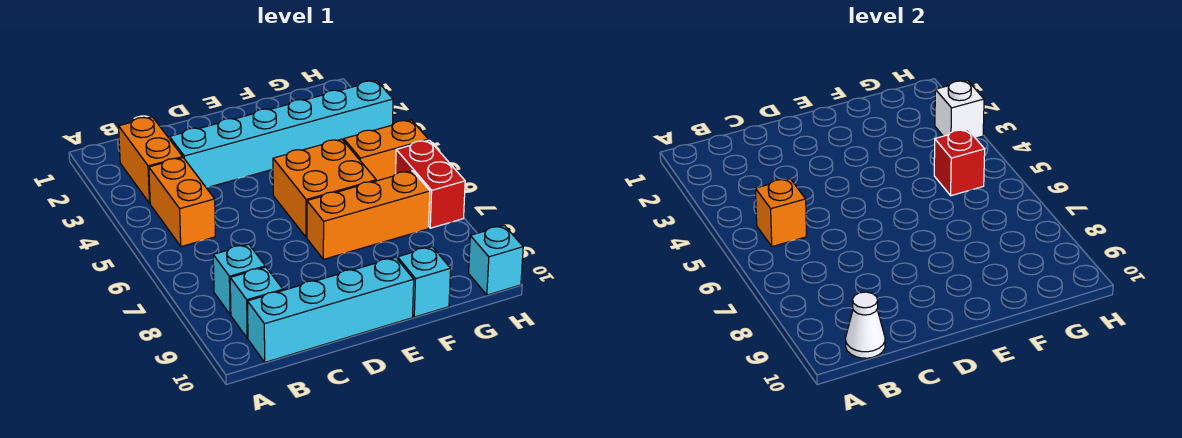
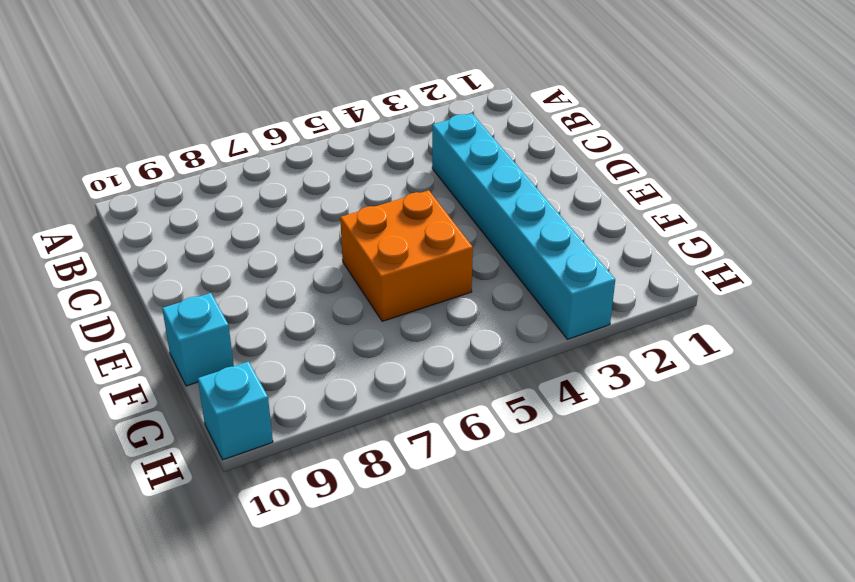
none -> orange 1x2 brick [119,117,183,203]
none -> orange 1x2 brick [149,158,215,247]
none -> cyan 1x1 brick [213,244,265,315]

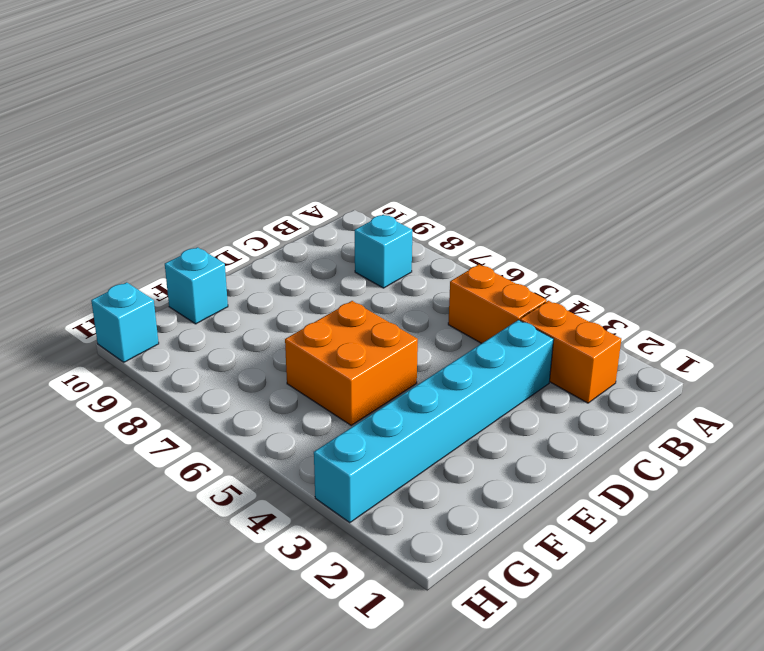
none -> cyan 1x1 brick [230,267,283,338]
none -> cyan 1x4 brick [248,257,414,362]
none -> orange 1x3 brick [307,171,430,259]

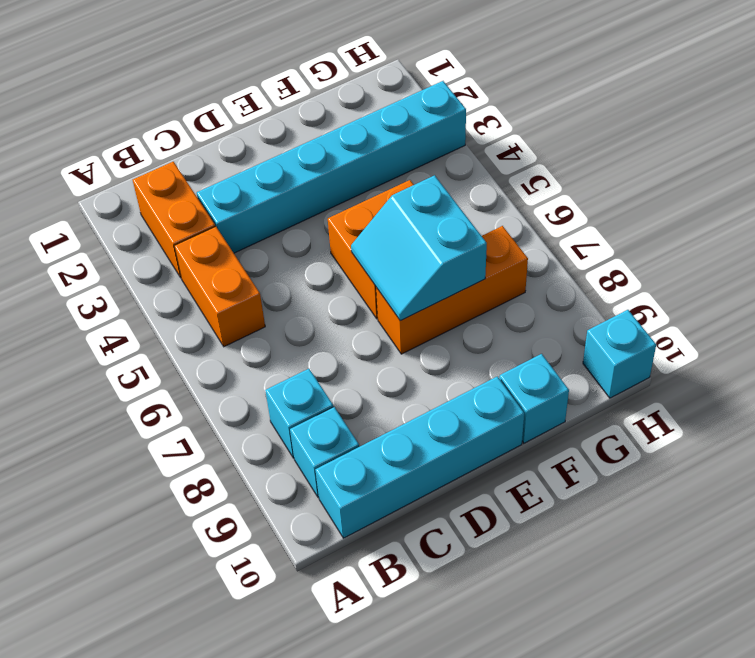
cyan 2x2 slope [351,175,487,320] -> none
none -> orange 1x2 brick [344,120,428,181]
none -> red 1x2 brick [396,140,465,228]
none -> orange 1x1 brick [755,179,806,247]

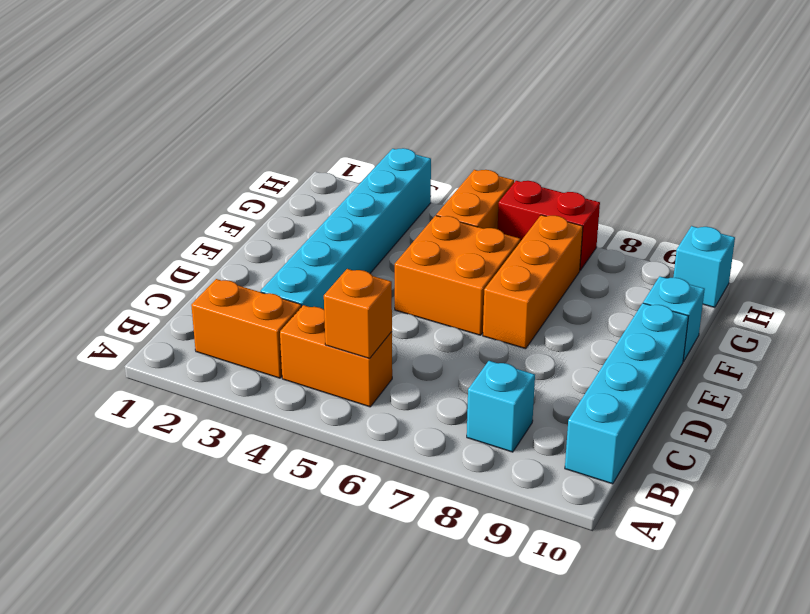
none -> cyan 1x1 brick [230,267,283,338]
none -> white 1x1 cone [846,292,885,358]
none -> red 1x1 brick [934,130,985,196]

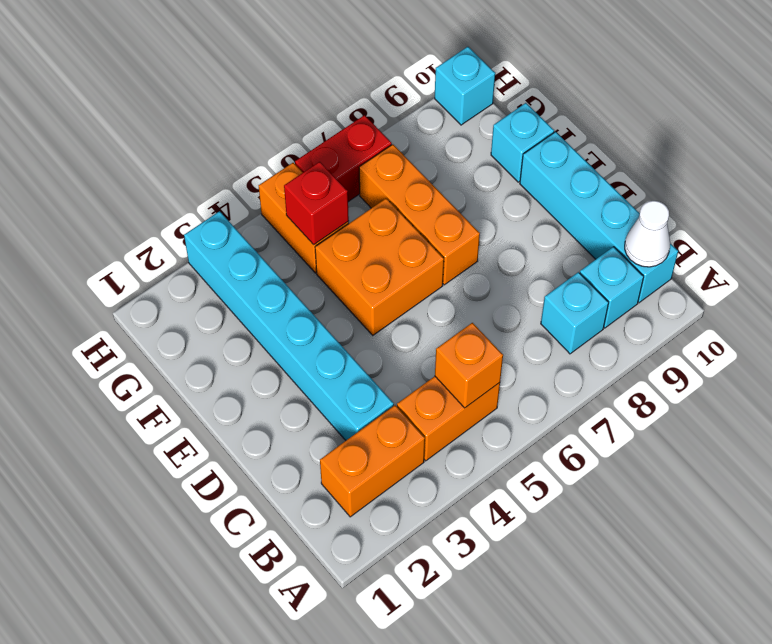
none -> white 1x1 brick [935,81,984,138]

